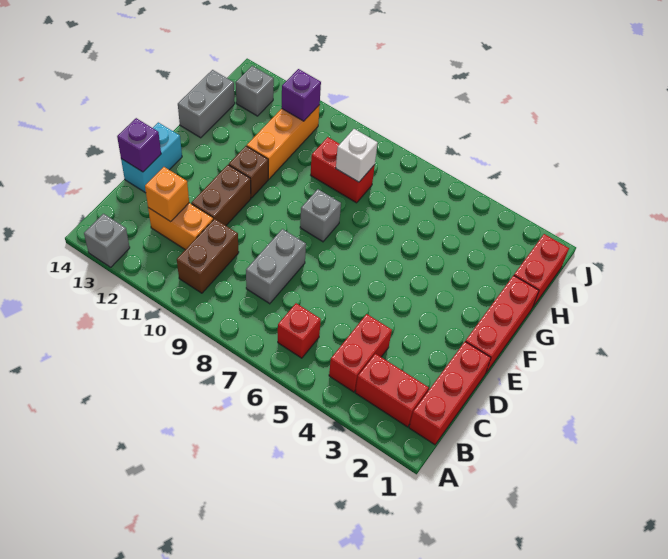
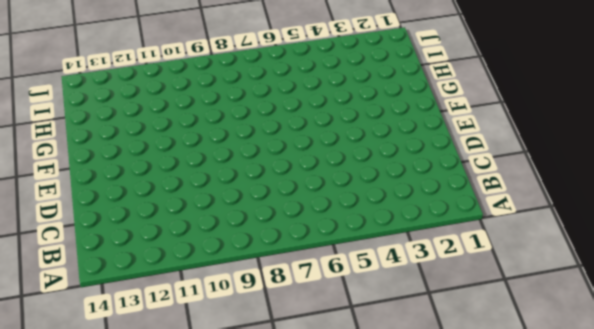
none -> grey 1x1 brick [84,214,130,267]
none -> red 1x3 brick [409,342,491,445]
none -> red 1x2 brick [355,354,429,427]

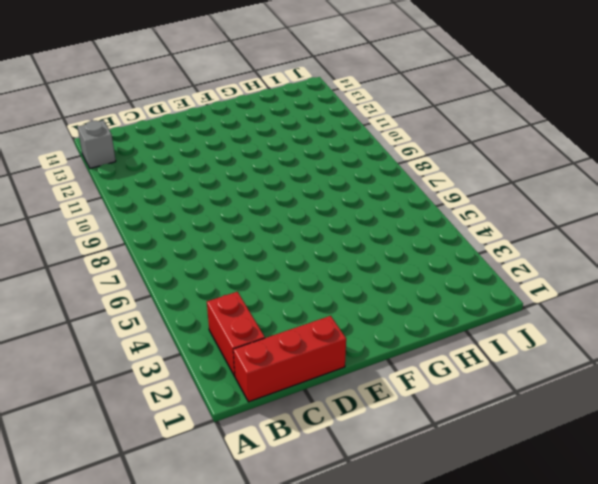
none -> red 1x2 brick [329,314,392,392]
none -> red 1x1 brick [278,303,321,358]
none -> brown 1x2 brick [177,219,239,293]

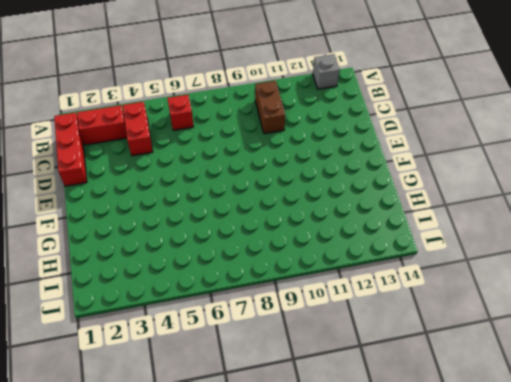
none -> grey 1x2 brick [246,229,306,304]
none -> orange 1x2 brick [148,203,213,250]
none -> brown 1x2 brick [191,165,251,225]

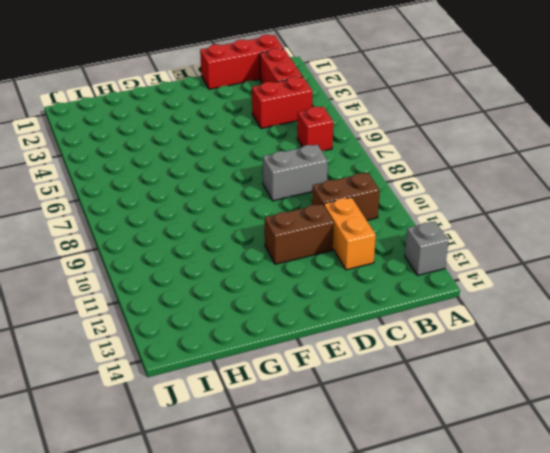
none -> cyan 1x2 brick [121,122,182,193]
none -> red 1x3 brick [465,275,539,374]
none -> grey 1x1 brick [300,189,341,242]

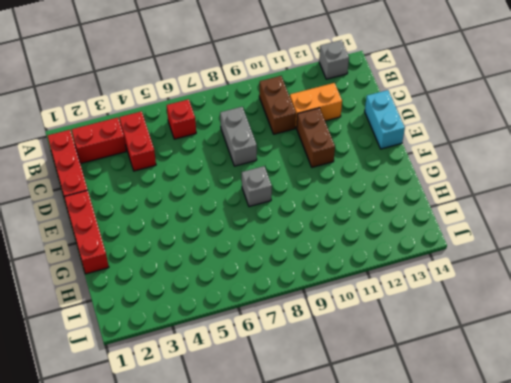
none -> brown 1x1 brick [229,146,268,198]
none -> orange 1x3 brick [247,105,320,179]
none -> grey 1x2 brick [178,70,235,138]

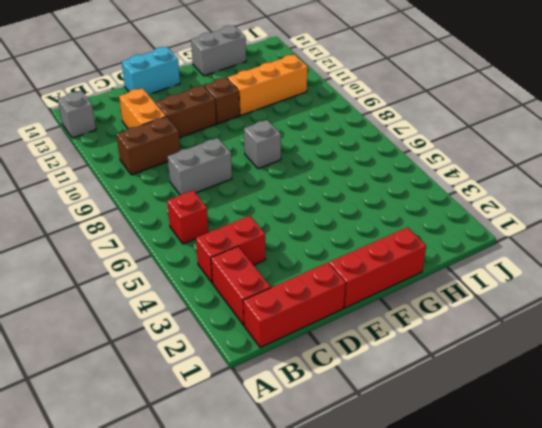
none -> red 1x2 brick [514,234,569,307]
none -> red 1x2 brick [311,137,375,203]
none -> grey 1x1 brick [236,66,274,116]

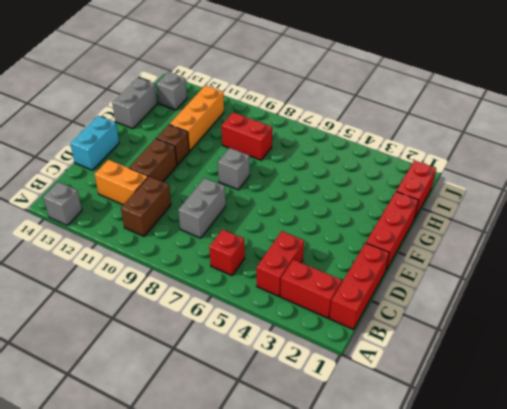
none -> orange 1x1 brick [145,167,189,222]
none -> purple 1x1 brick [117,118,161,172]
none -> white 1x1 brick [336,129,378,182]

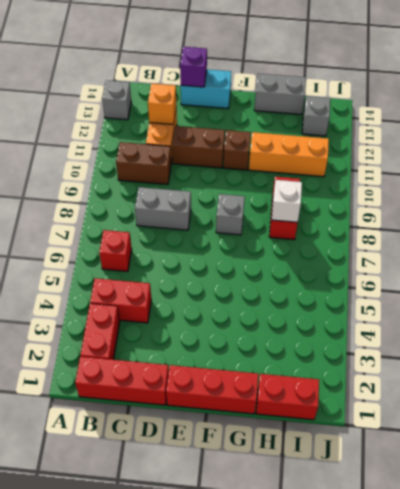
none -> purple 1x1 brick [282,69,321,121]

